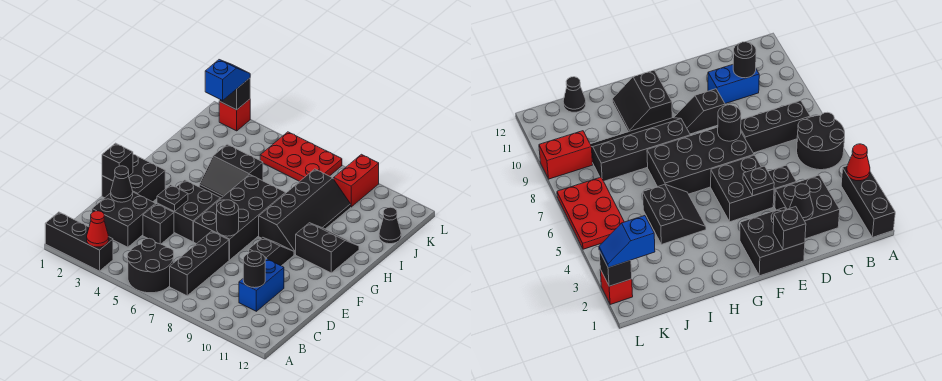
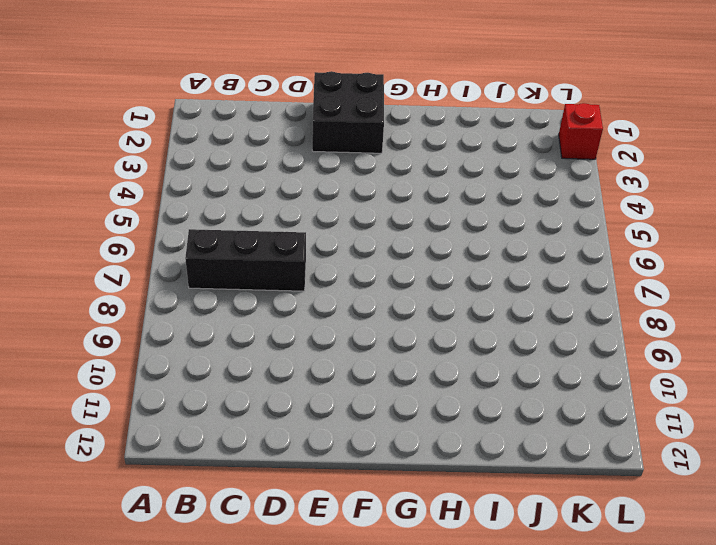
none -> black 1x3 brick [45,212,113,271]
none -> black 2x2 round brick [127,238,174,293]
none -> black 2x2 brick [92,192,155,247]

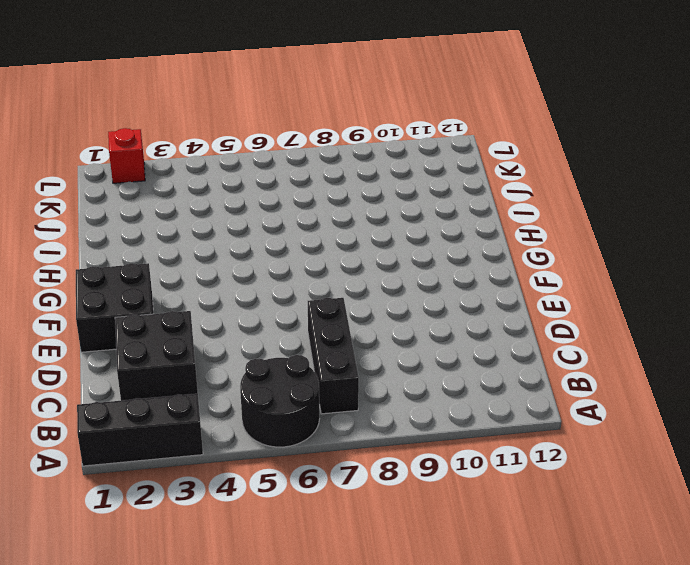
none -> blue 1x2 brick [239,259,284,311]
none -> black 1x1 brick [143,204,174,244]
none -> black 2x2 brick [157,180,221,242]

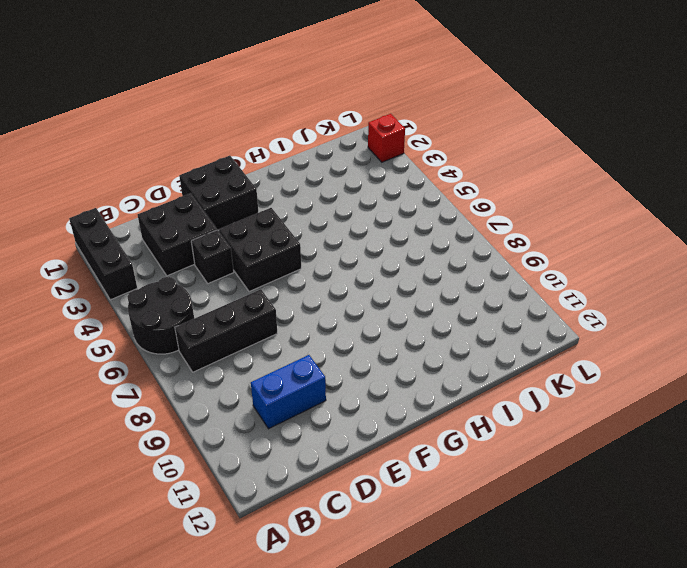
none -> black 2x4 brick [194,175,285,260]
none -> black 1x2 slope [249,237,294,266]
none -> black 2x4 slope [259,169,351,255]

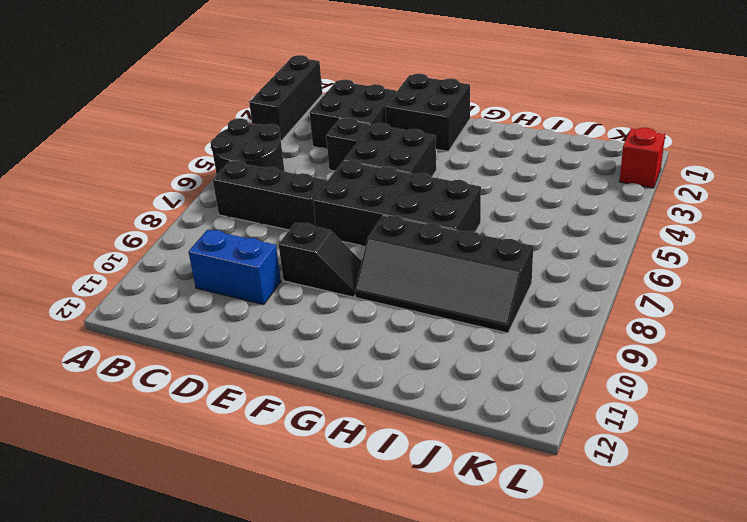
none -> black 2x2 slope [296,223,359,273]
none -> black 2x2 slope [199,144,263,198]
none -> black 1x1 cone [379,207,401,244]

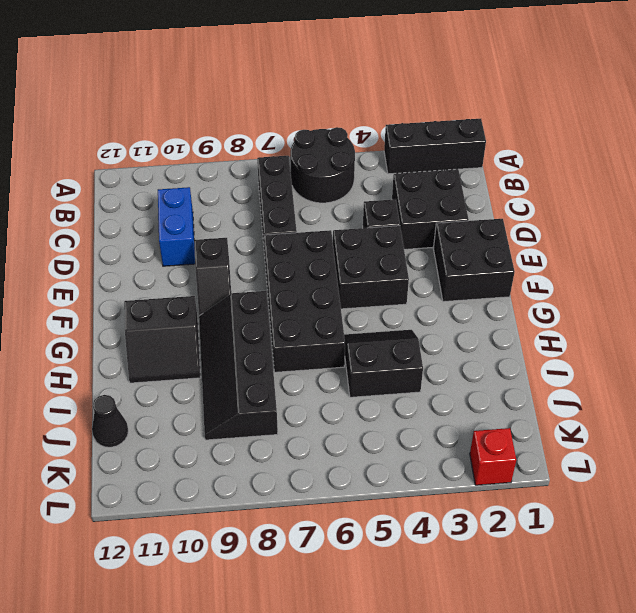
none -> red 2x3 plate [260,132,342,181]
none -> red 1x2 brick [334,154,379,207]
none -> red 1x1 cone [87,211,109,247]

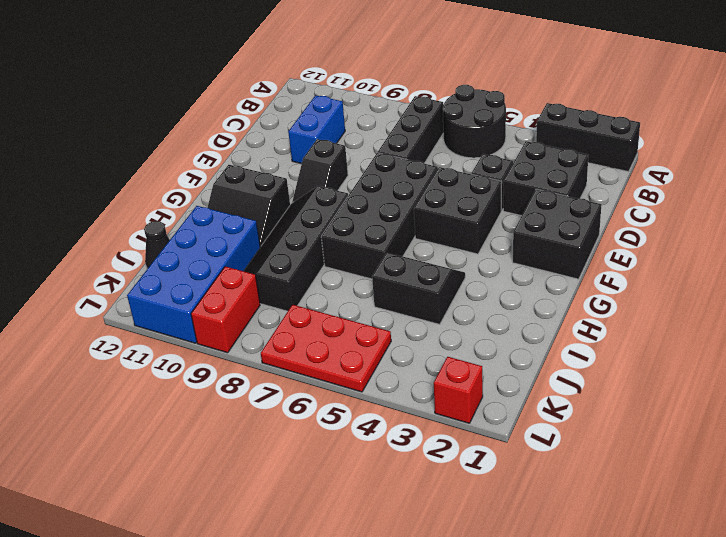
blue 2x4 brick [127,206,260,343] -> none
none -> red 1x1 cone [87,211,109,247]
none -> black 1x1 round brick [243,251,265,288]
none -> black 1x1 cone [111,166,133,202]

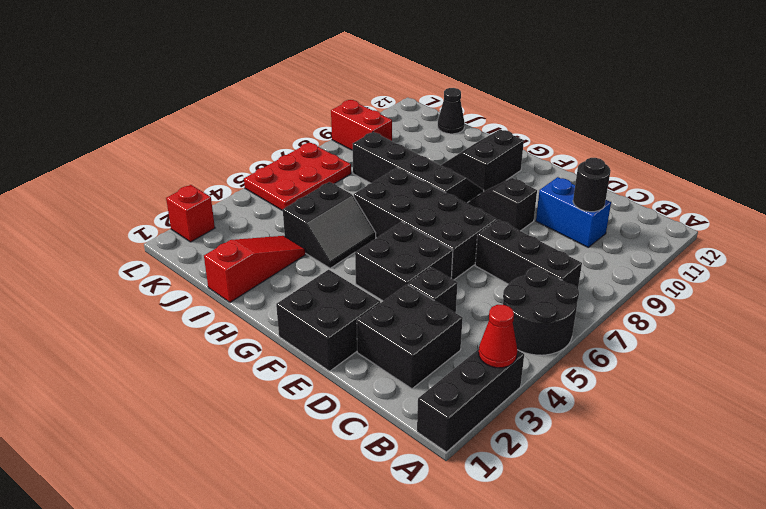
red 1x3 slope [204,236,305,302] -> none
none -> black 1x1 cone [111,166,133,202]
none -> black 1x1 brick [102,143,133,181]
none -> black 1x1 plate [157,185,188,212]

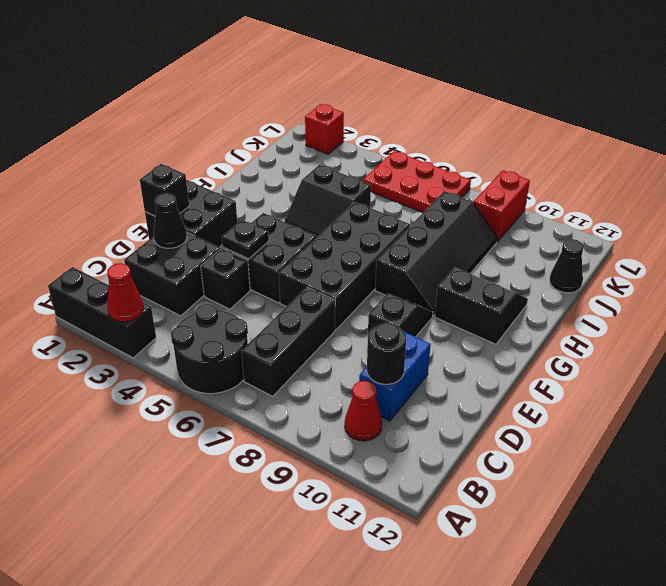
red 1x1 cone [345,381,382,441] -> none
none -> black 1x1 round brick [217,200,239,236]
none -> black 1x1 brick [219,78,250,110]
none -> blue 1x2 slope [205,60,250,100]

